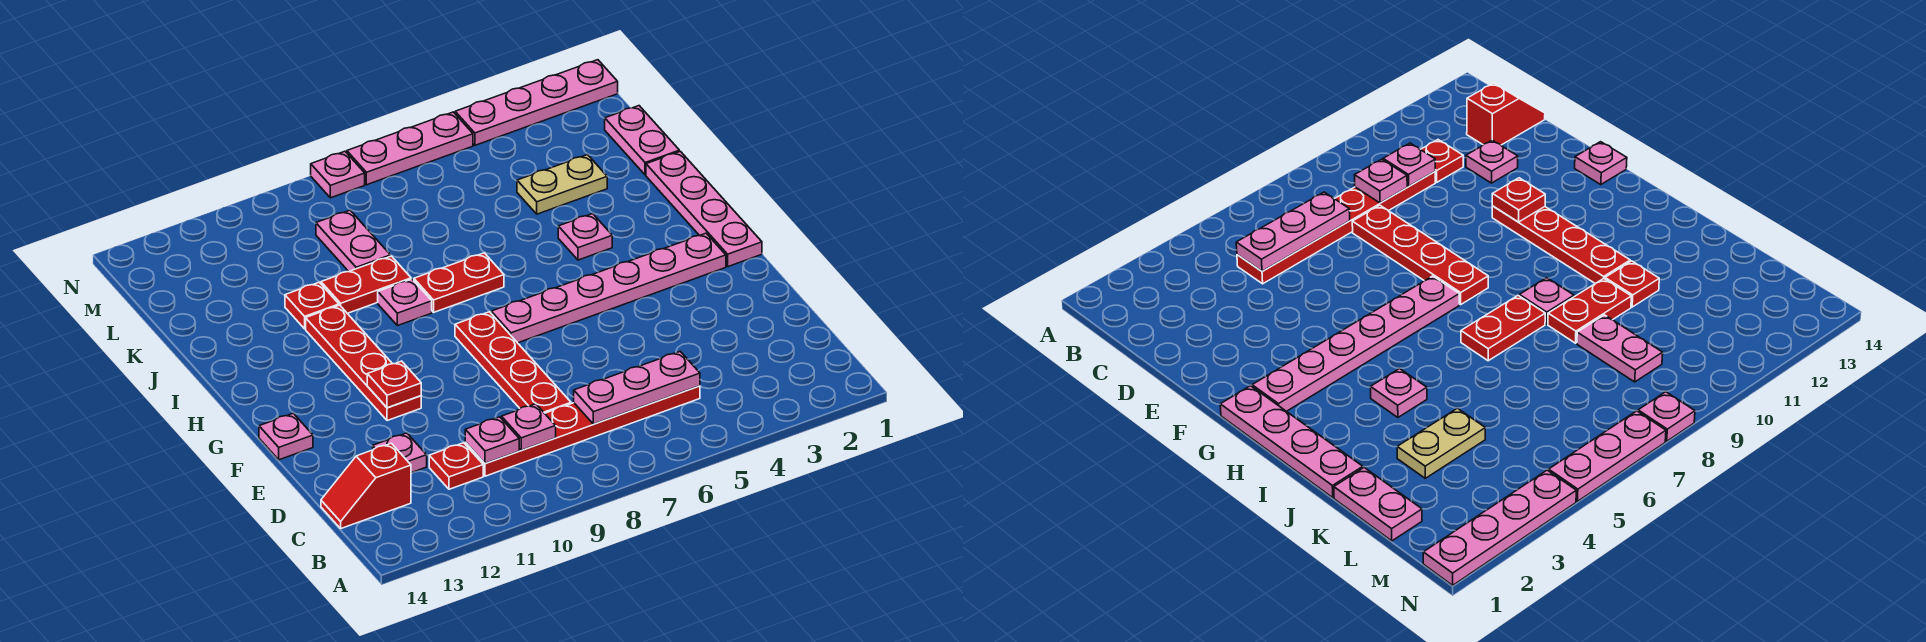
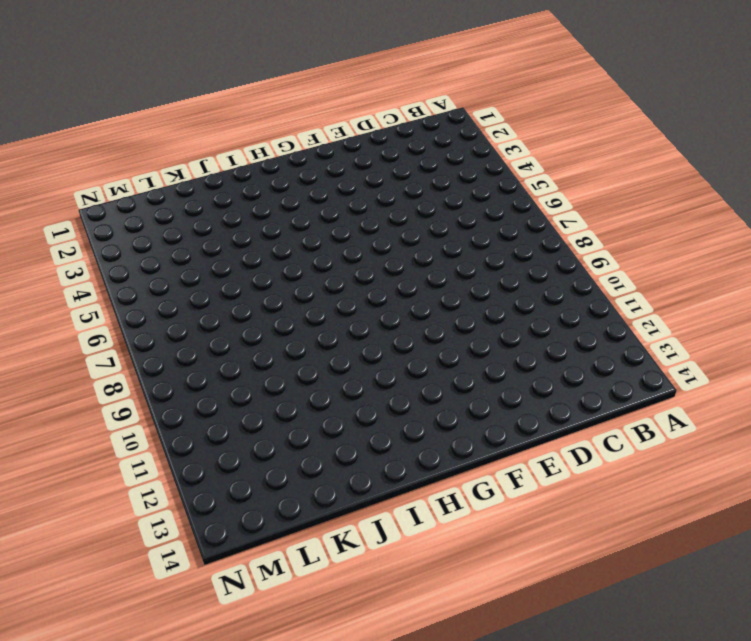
none -> red 1x6 plate [465,386,700,476]
none -> red 1x1 plate [429,443,483,489]
none -> red 1x2 slope [321,443,411,528]

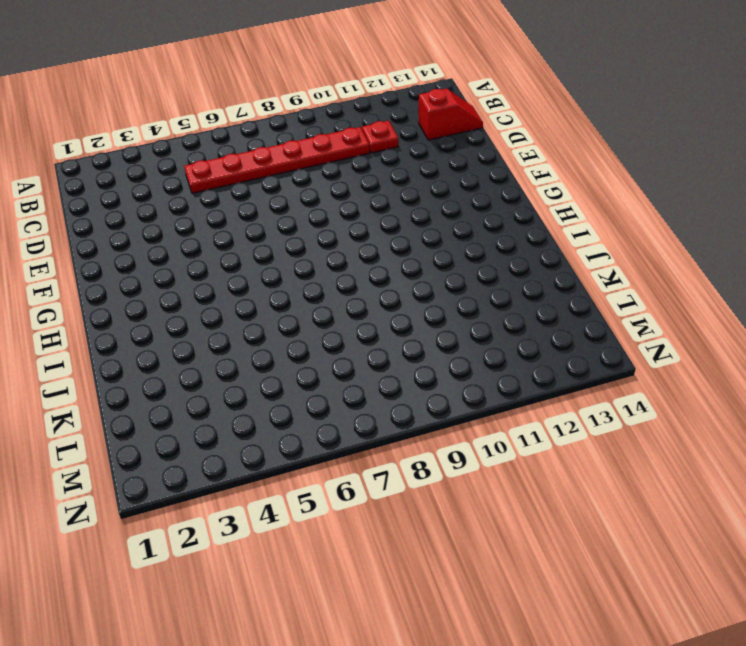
none -> red 1x4 plate [455,312,571,413]
none -> pink 1x1 plate [373,433,427,473]
none -> red 1x4 plate [306,305,421,421]

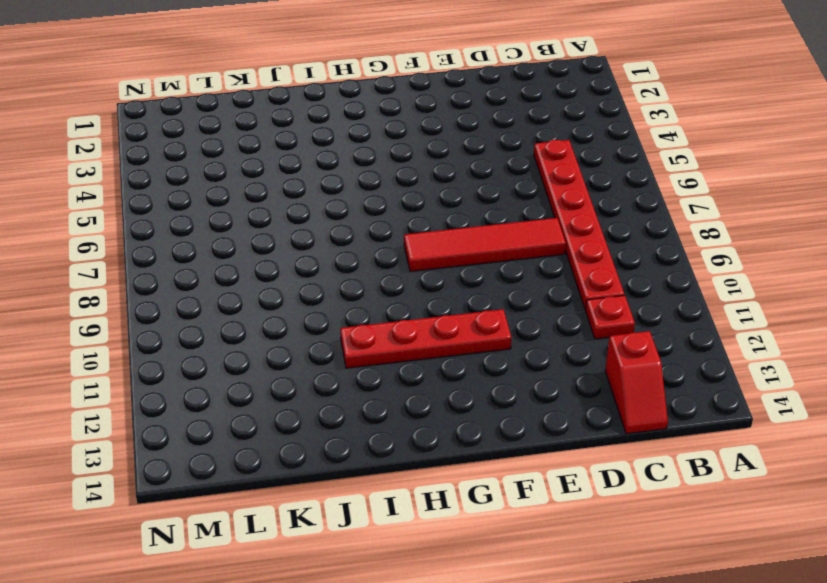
red 1x4 tile [404,218,566,271] -> red 1x4 plate [455,312,571,413]
none -> pink 1x1 plate [373,433,427,473]
none -> pink 1x1 plate [259,413,313,460]
none -> pink 1x4 plate [646,151,762,267]

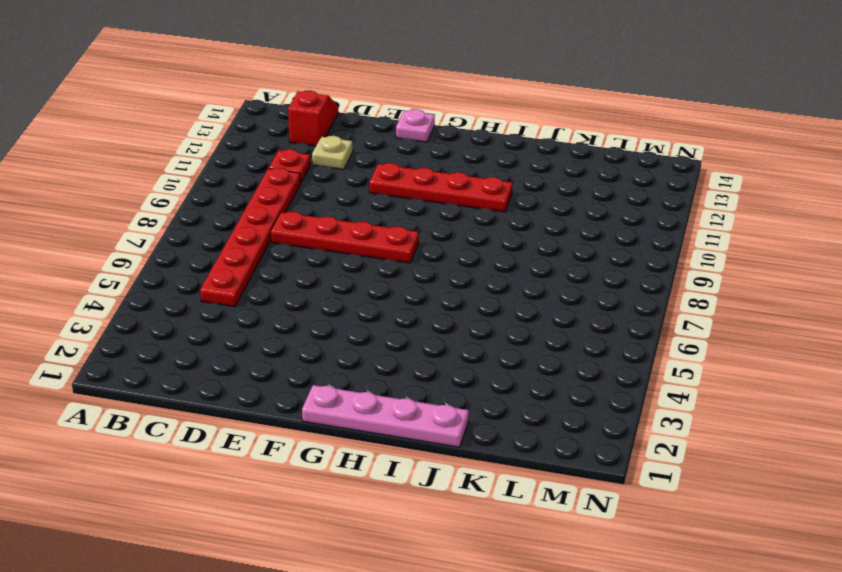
tan 1x1 plate [312,136,353,169] -> pink 1x1 plate [373,433,427,473]
none -> pink 1x6 plate [491,233,726,343]
none -> pink 1x1 plate [558,214,612,260]
none -> red 1x2 plate [414,253,504,312]

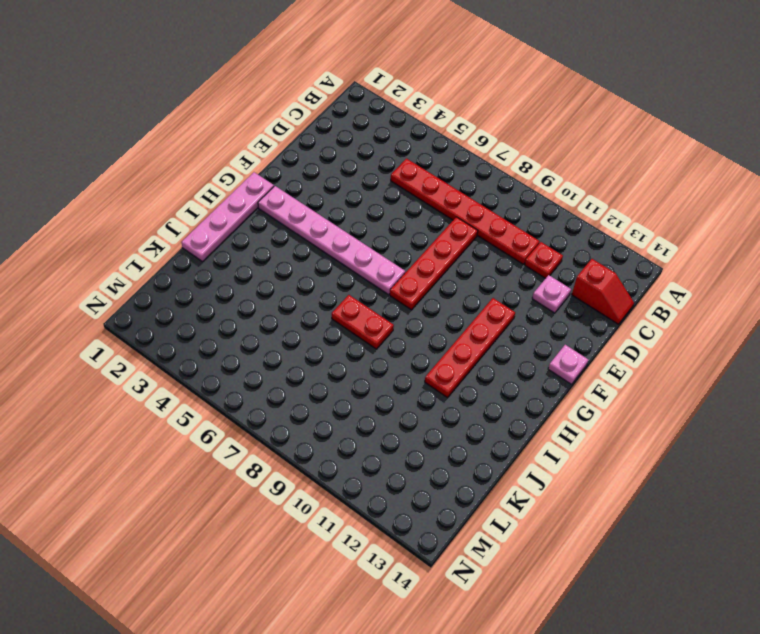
none -> pink 1x1 plate [558,214,612,260]
none -> pink 1x1 plate [378,279,432,326]
none -> red 1x2 plate [321,256,411,313]

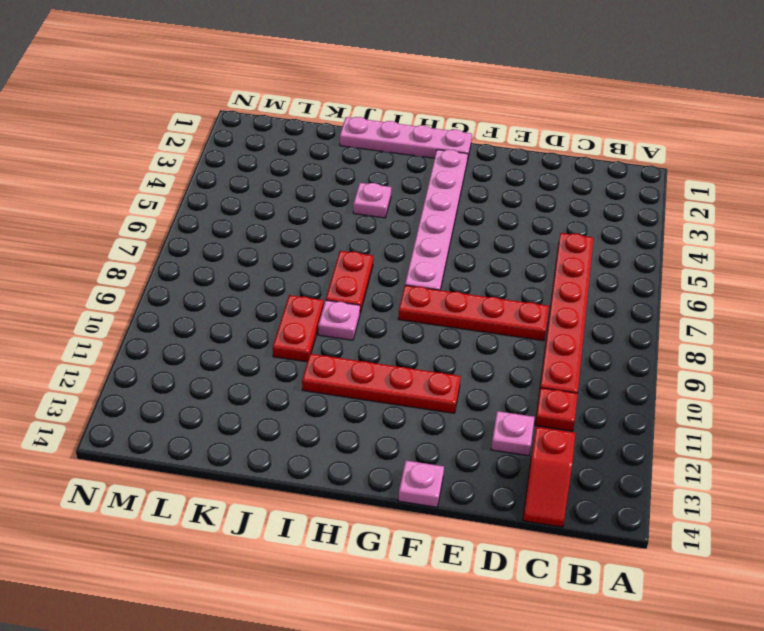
none -> red 1x1 plate [285,283,339,329]
none -> pink 1x2 plate [605,106,679,175]
none -> tan 1x2 plate [517,155,607,214]

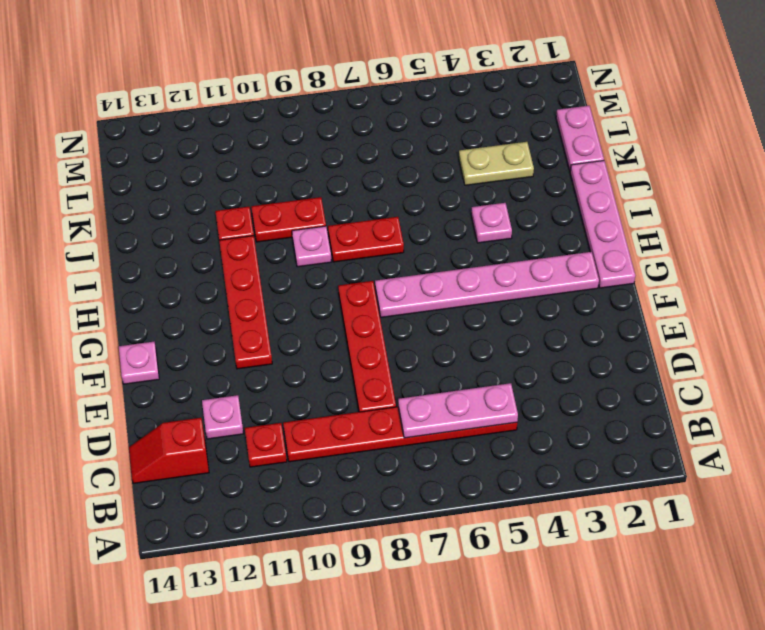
none -> pink 1x2 plate [316,210,391,271]
none -> pink 1x4 plate [455,60,618,145]
none -> pink 1x3 plate [347,112,473,185]

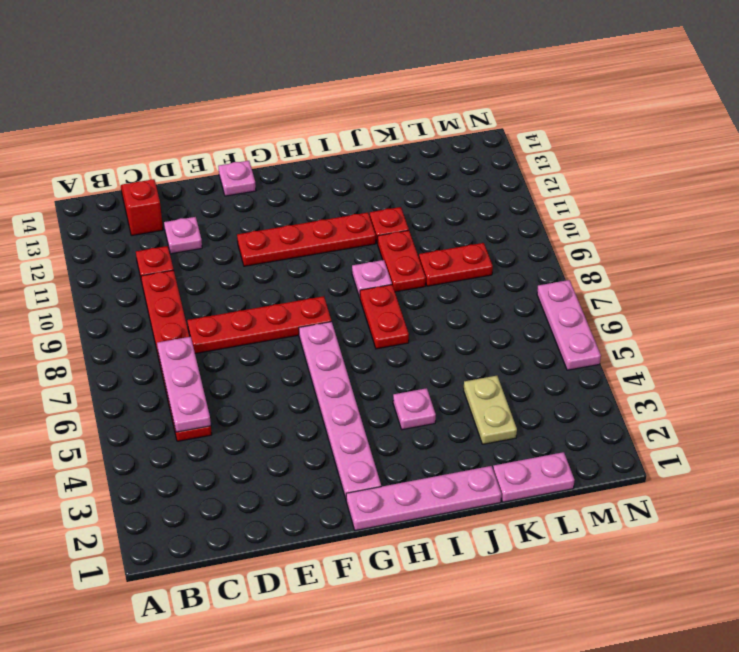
red 1x2 plate [419,243,493,286] -> pink 1x2 plate [316,210,391,271]
none -> pink 1x4 plate [455,60,618,145]
none -> pink 1x1 plate [311,151,365,198]
none -> pink 1x1 plate [502,404,556,450]

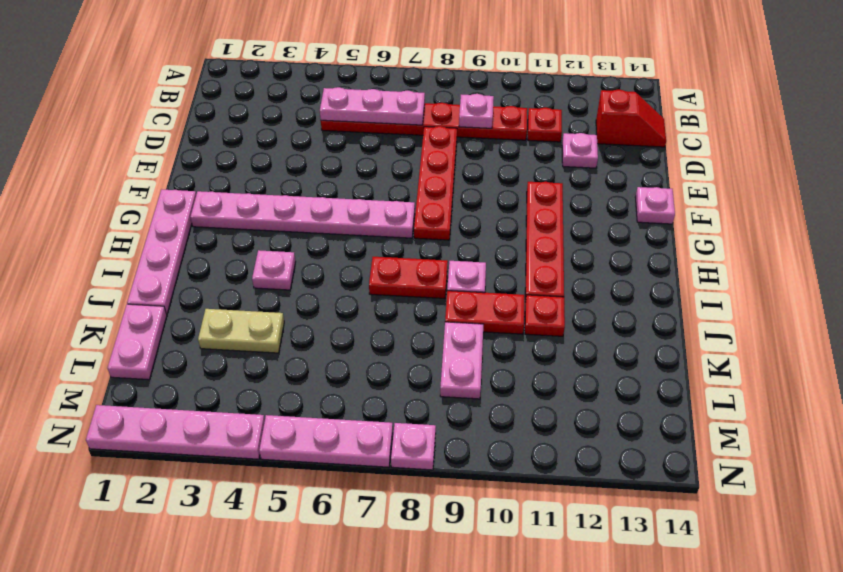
none -> pink 1x1 plate [465,417,519,464]
none -> red 1x1 plate [367,361,421,408]

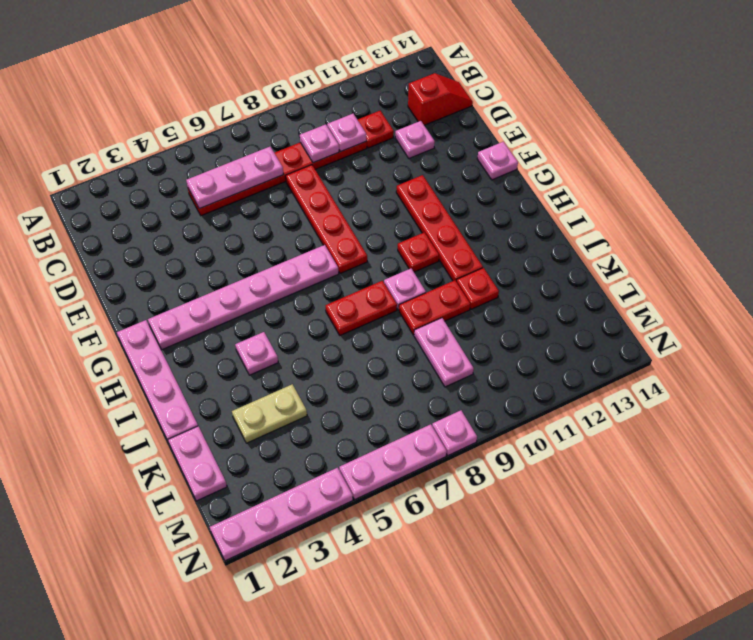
red 1x1 plate [398,232,439,272] -> red 1x1 plate moved to [367,361,421,408]

